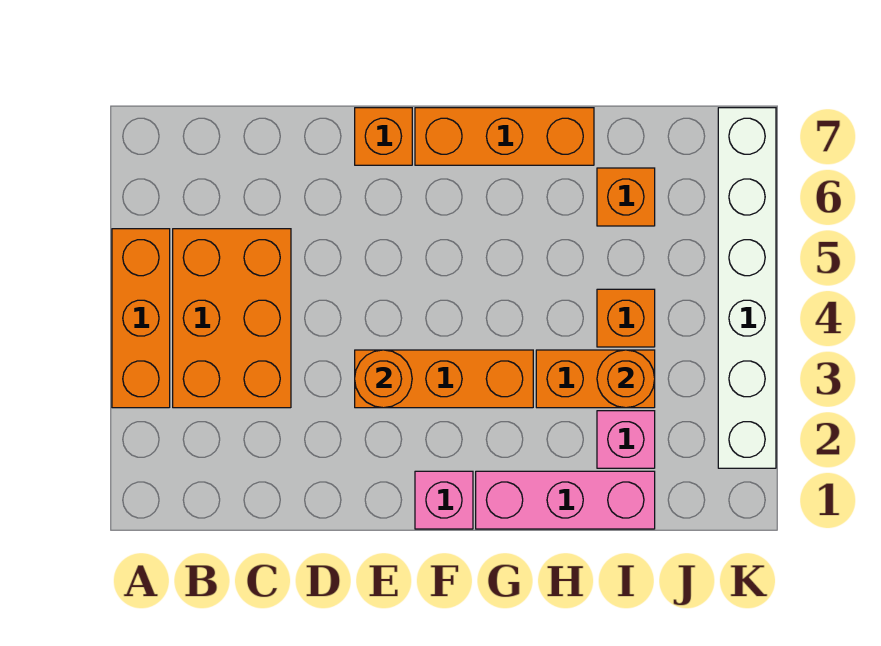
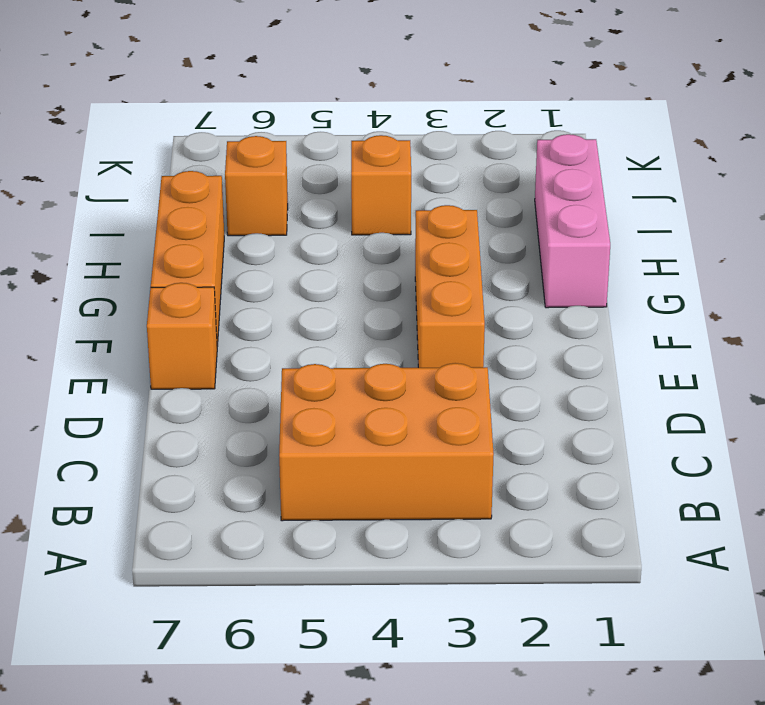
none -> orange 1x3 brick [112,229,170,408]
none -> pink 1x1 brick [415,471,473,529]
none -> orange 1x2 brick [536,350,655,408]

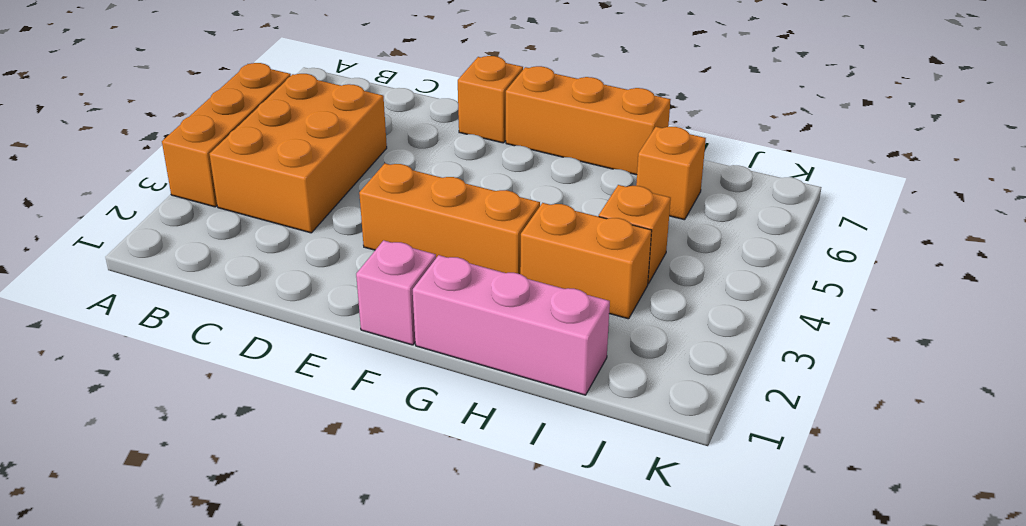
none -> pink 1x1 brick [597,411,655,468]
none -> white 1x6 brick [718,108,776,468]
none -> orange 1x1 round brick [355,350,412,408]

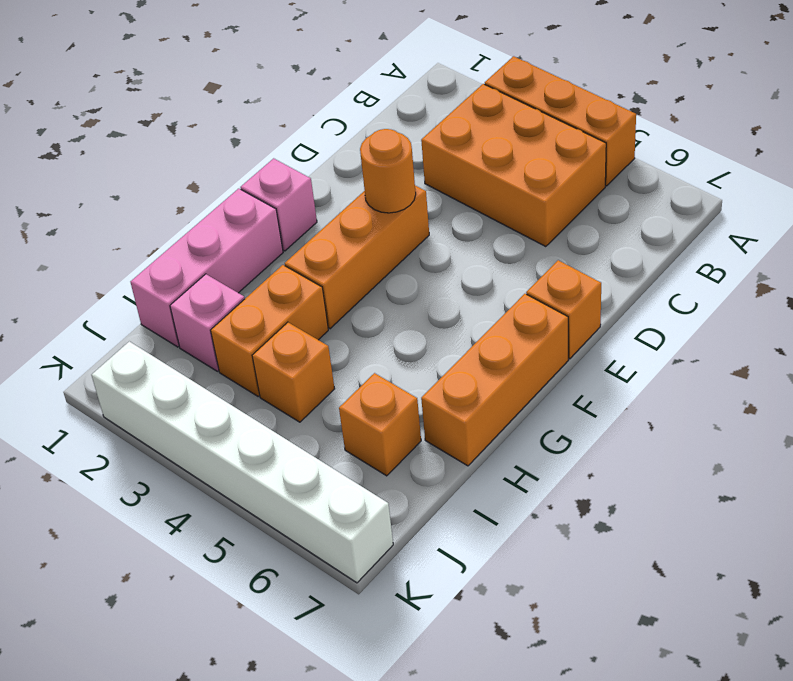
none -> orange 1x1 round brick [597,350,655,408]

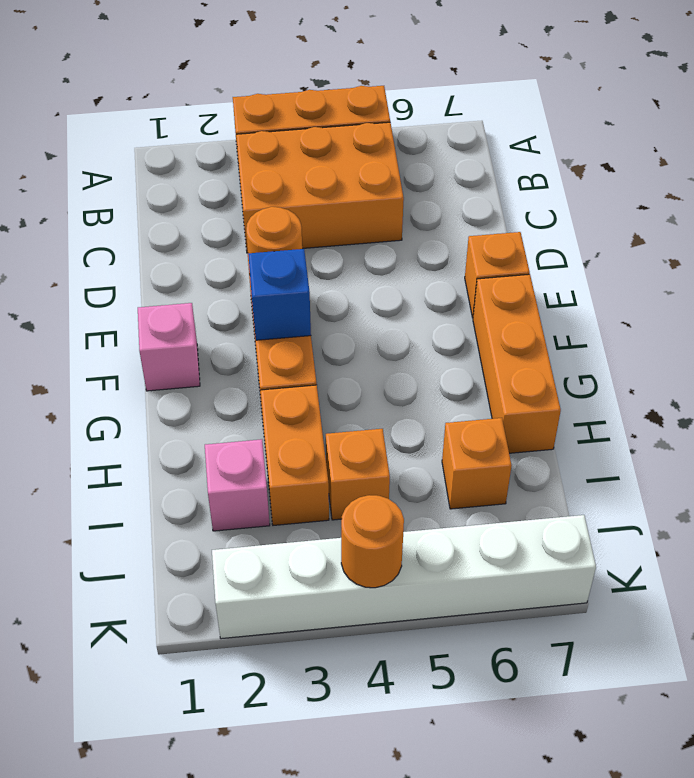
blue 1x1 brick [248,249,311,340] -> none
orange 1x1 round brick [341,495,404,588] -> orange 1x1 round brick moved to [597,350,655,408]
none -> pink 1x3 brick [476,471,655,529]

